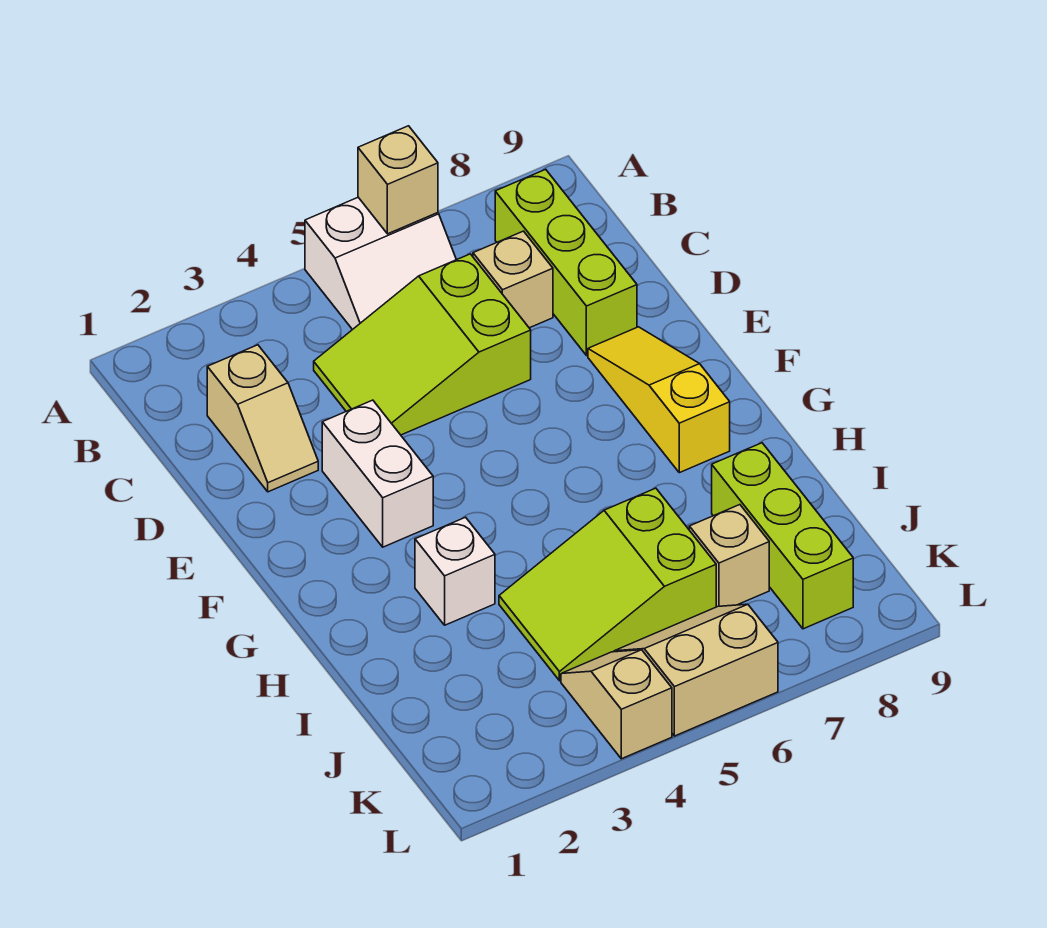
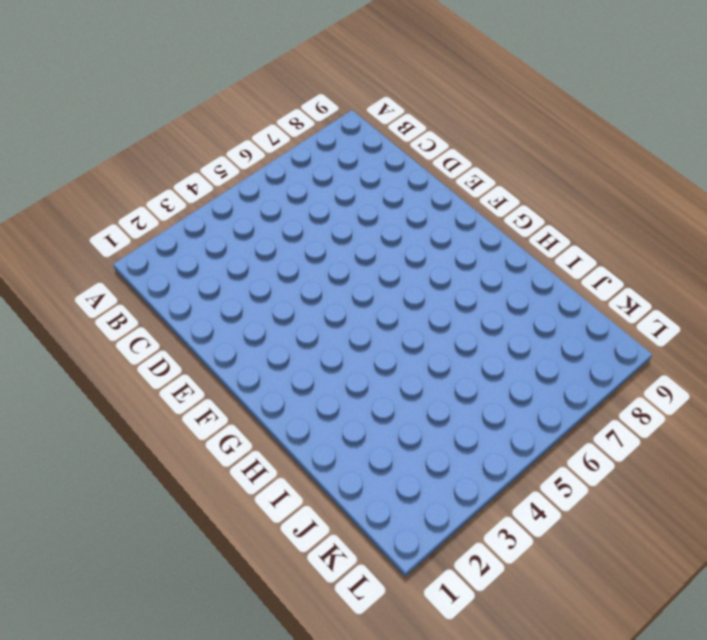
none -> white 2x2 slope [305,197,456,330]
none -> lime 1x3 brick [495,169,637,356]
none -> tan 1x2 slope [207,345,318,492]

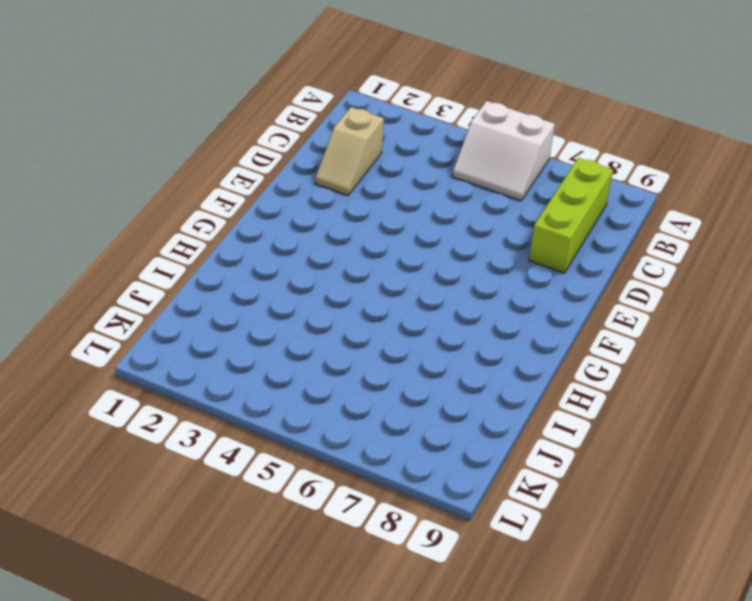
none -> lime 2x3 slope [314,254,531,435]
none -> tan 1x1 brick [473,231,553,328]
none -> white 1x2 brick [322,400,433,547]

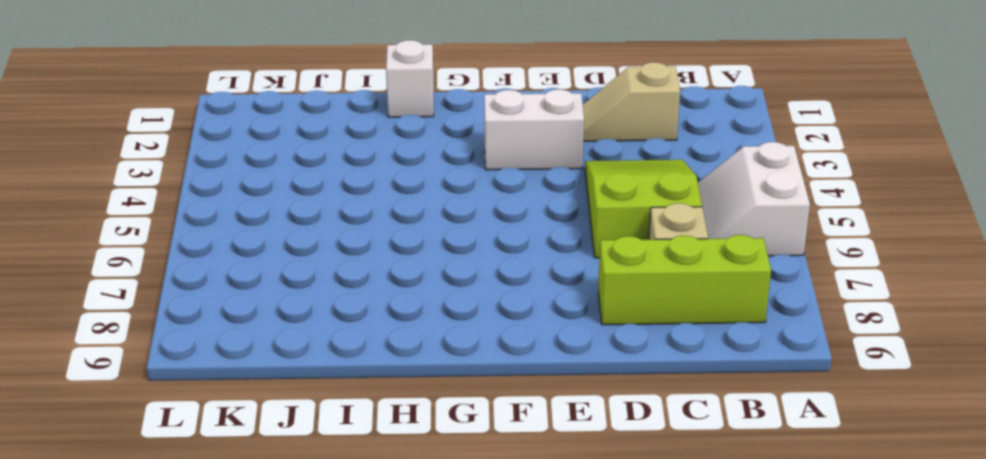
white 1x1 brick [386,40,434,117] -> white 1x1 brick moved to [415,517,495,625]
none -> yellow 1x3 slope [588,327,730,473]
none -> lime 2x3 slope [499,488,716,681]
none -> lime 1x3 brick [712,443,853,629]

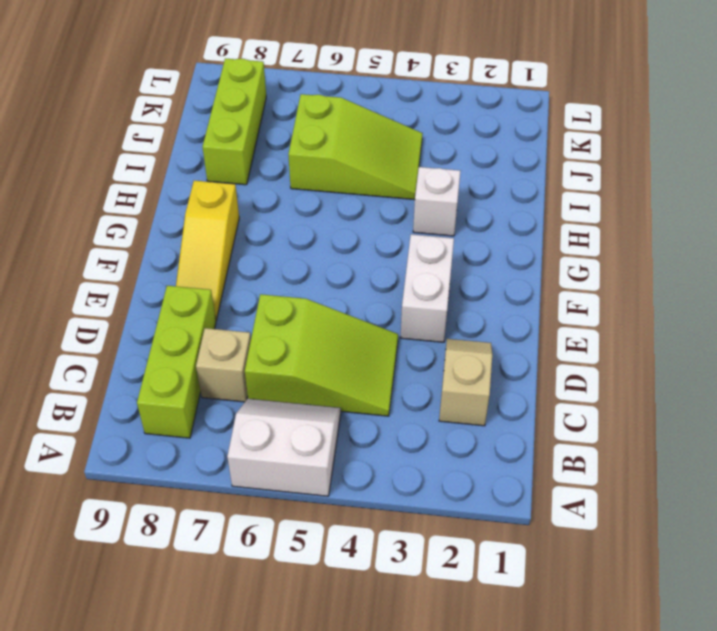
none -> tan 1x1 brick [689,505,769,607]
none -> tan 1x2 slope [561,650,672,759]
none -> tan 2x2 slope [614,604,778,736]

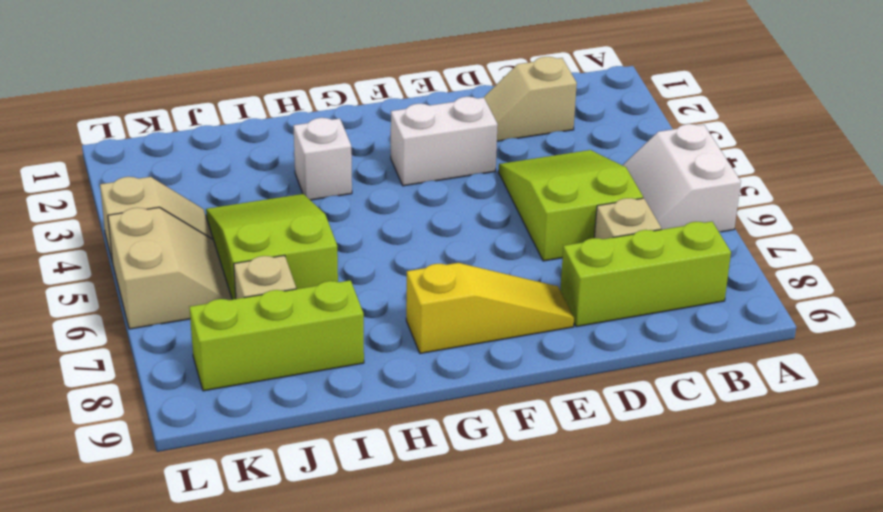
none -> tan 1x1 brick [358,126,438,234]

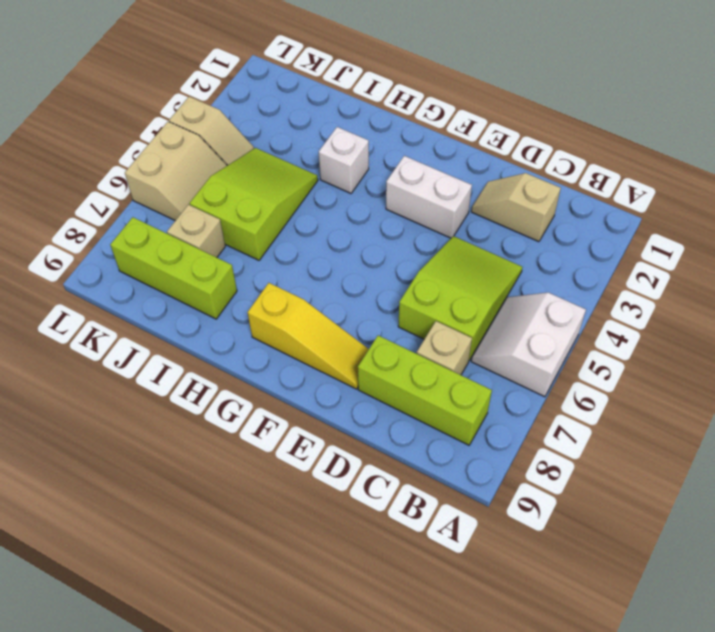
none -> tan 1x1 brick [358,126,438,234]

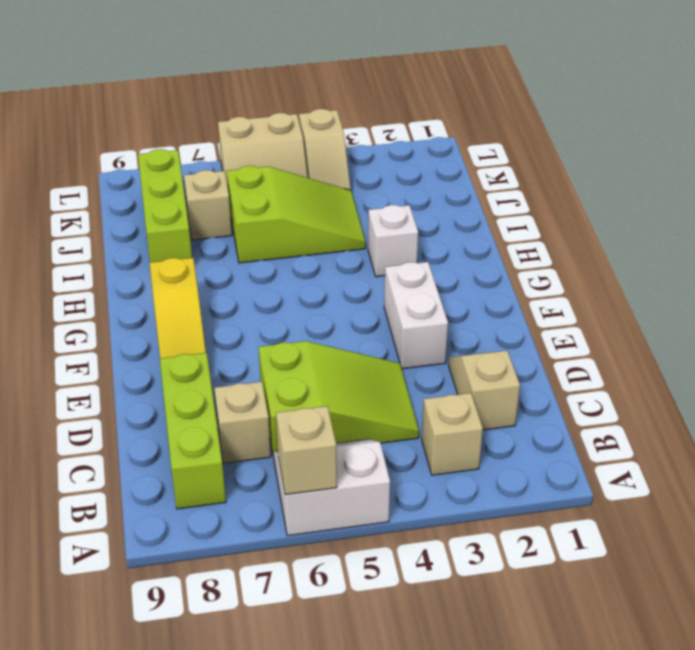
tan 1x1 brick [422,393,483,475] -> none

